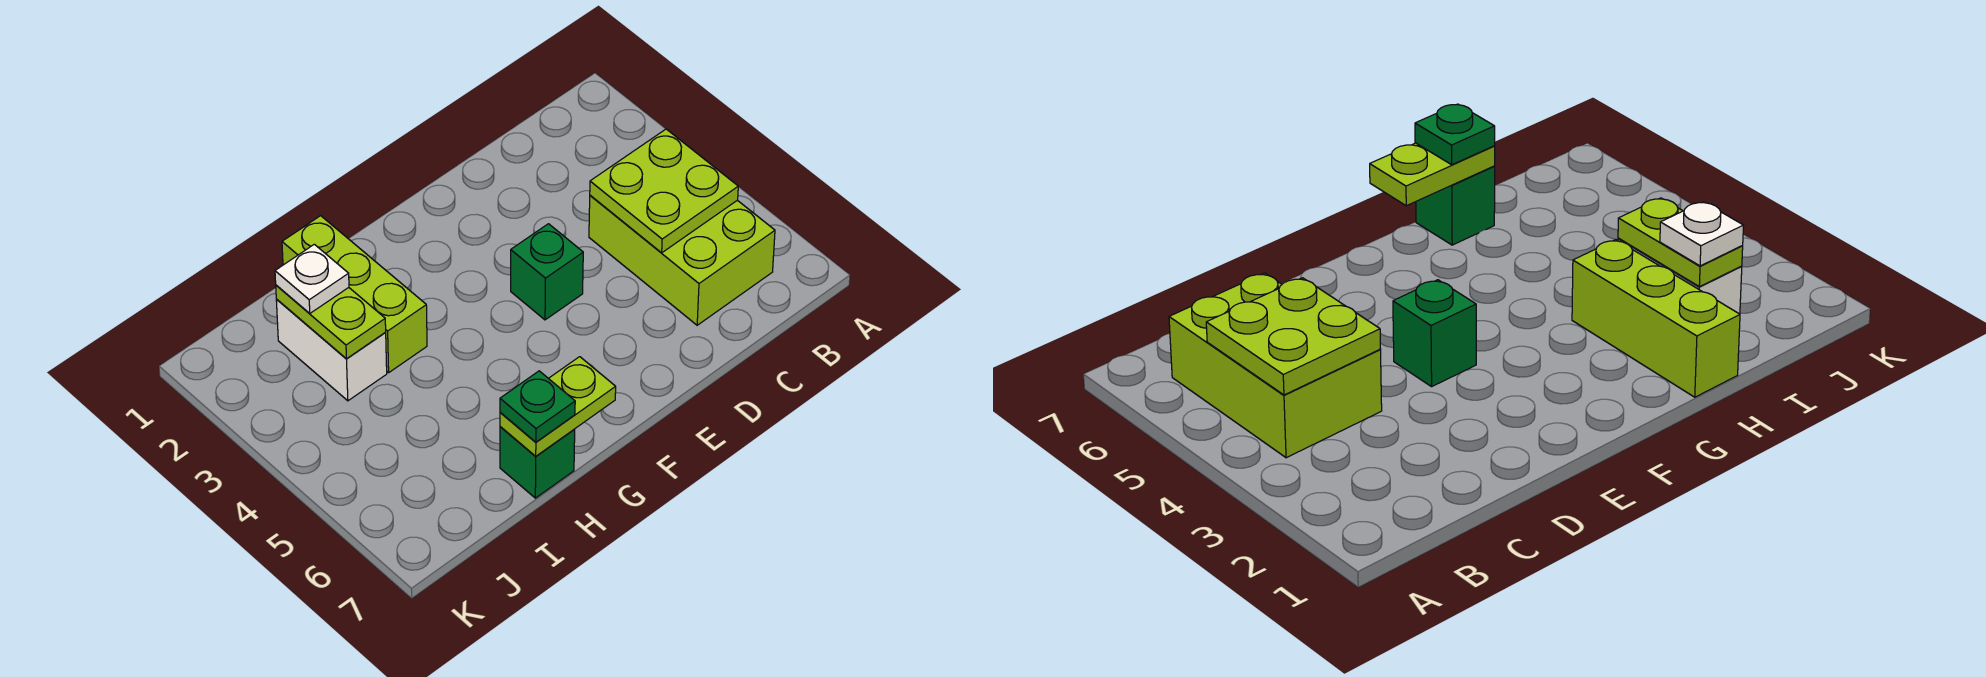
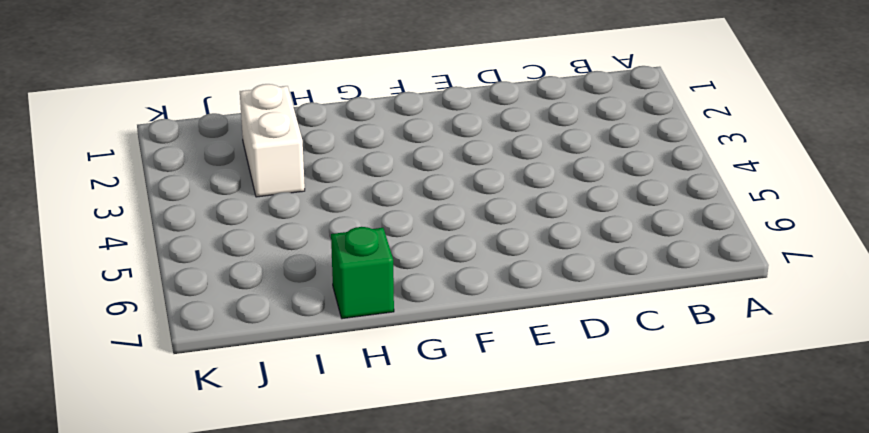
none -> lime 2x3 brick [589,195,775,325]
none -> green 1x1 brick [511,224,583,320]

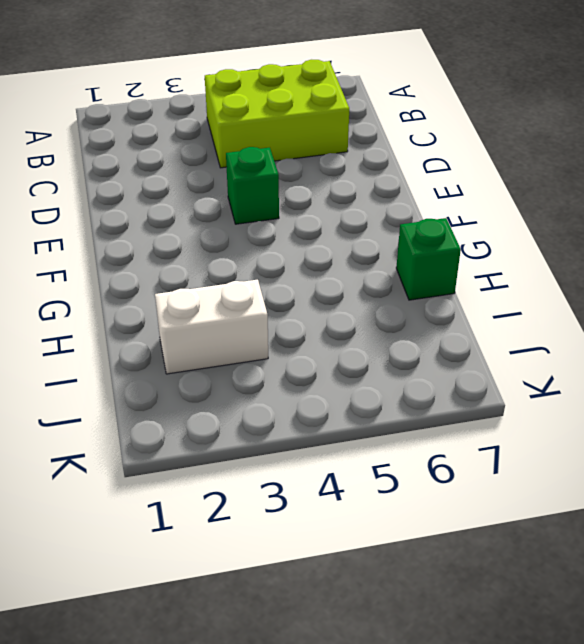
none -> lime 1x3 brick [282,216,427,373]
none -> lime 2x2 plate [590,129,738,253]

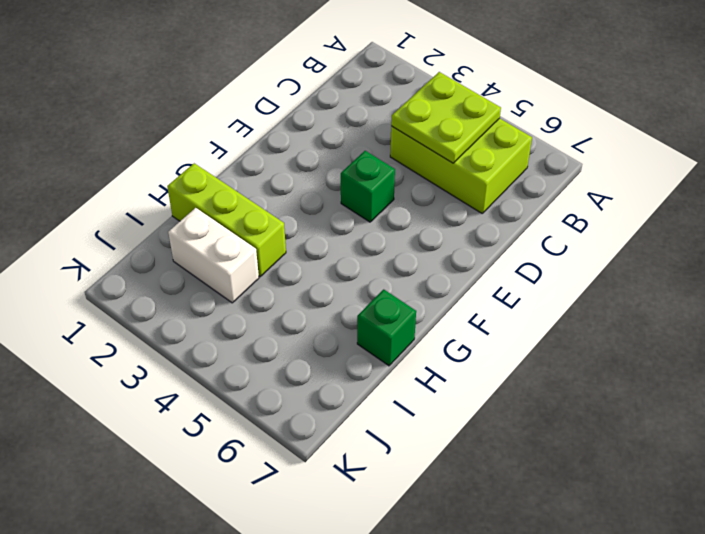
none -> lime 1x2 plate [500,357,616,456]
none -> lime 1x2 plate [276,285,386,359]

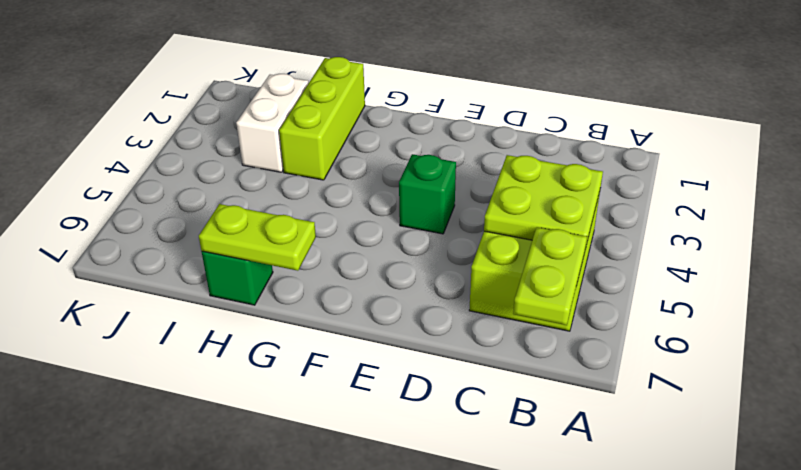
lime 1x2 plate [513,227,587,325] -> lime 1x2 plate moved to [276,285,386,359]
none -> green 1x1 plate [500,371,575,442]
none -> white 1x1 plate [275,244,349,313]

